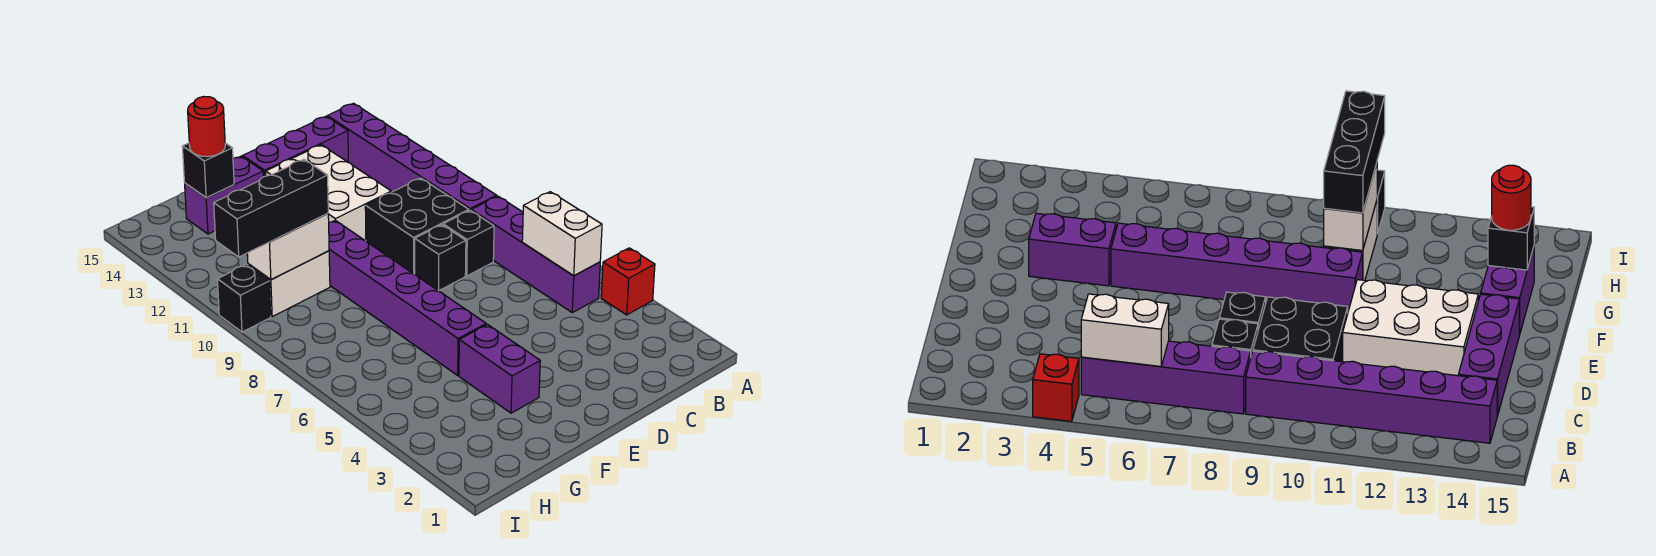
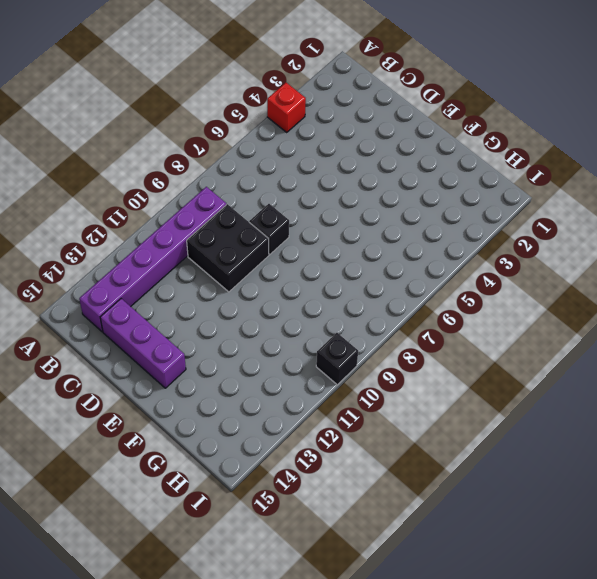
none -> purple 1x4 brick [471,196,600,313]
none -> black 1x1 brick [443,210,494,276]
none -> white 2x3 brick [266,145,391,240]

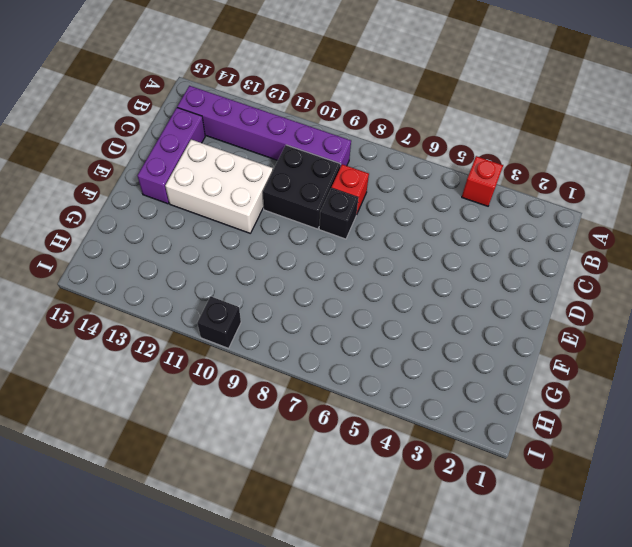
red 1x1 brick [331,164,369,215] -> black 1x1 brick [443,210,494,276]
none -> purple 1x4 brick [471,196,600,313]
none -> purple 1x2 brick [459,324,540,413]
none -> purple 1x6 brick [329,220,486,375]

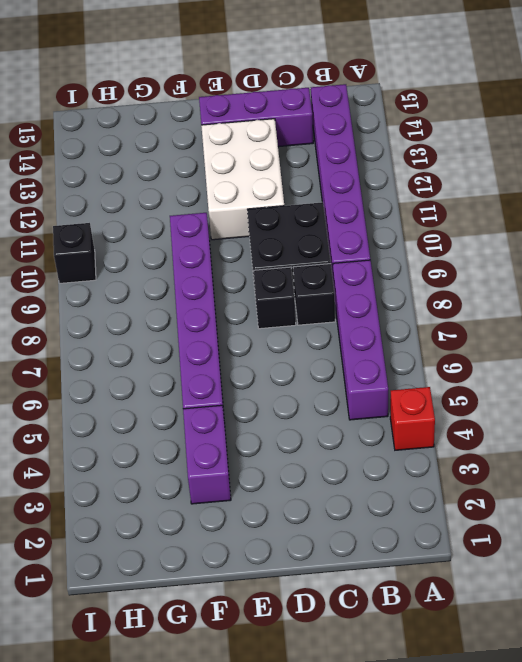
none -> purple 1x2 brick [185,156,263,234]
none -> white 1x2 brick [248,251,330,317]
none -> white 1x2 brick [522,192,602,276]

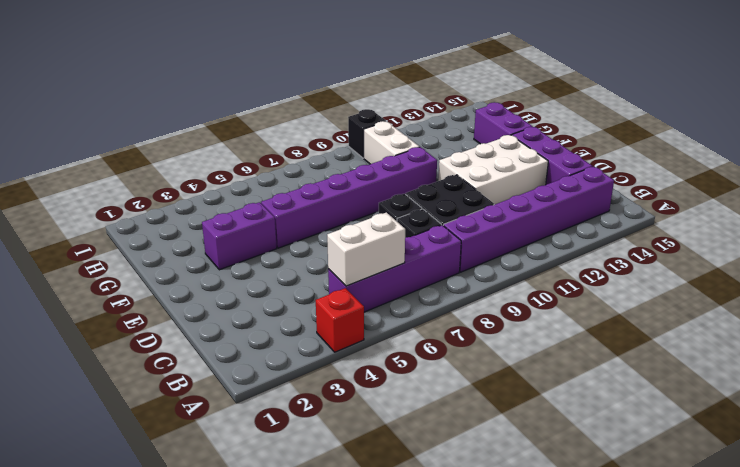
none -> white 1x2 brick [247,214,329,280]
none -> black 1x1 brick [182,143,234,198]
none -> black 1x3 brick [214,160,328,257]

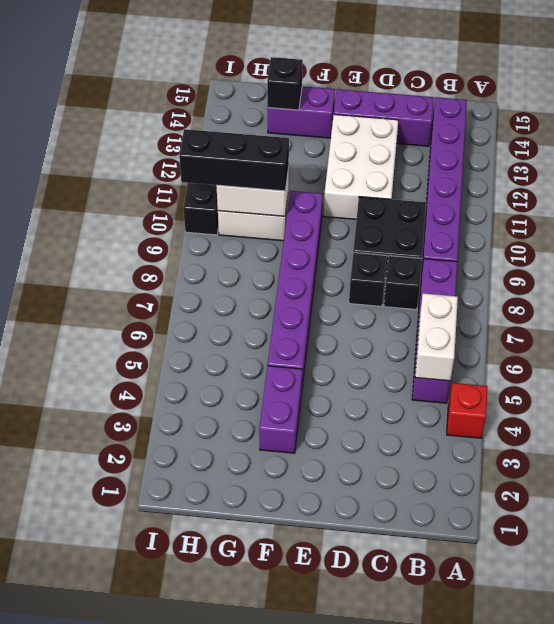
none -> red 1x1 round brick [188,97,225,157]

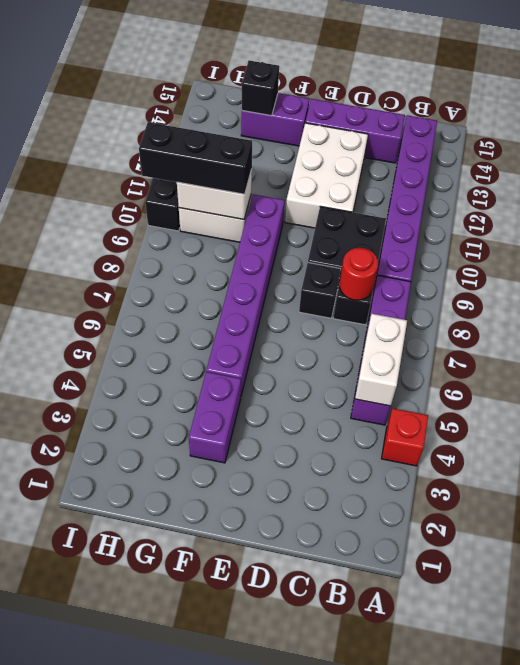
red 1x1 round brick [340,248,378,300] -> red 1x1 round brick moved to [188,97,225,157]

